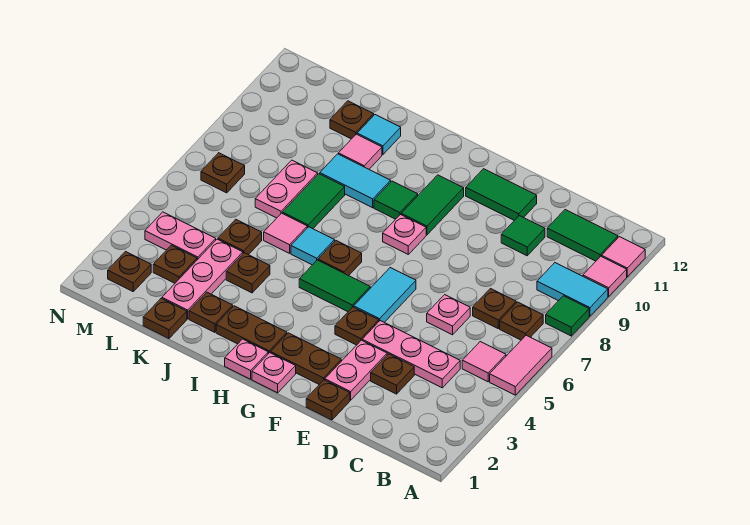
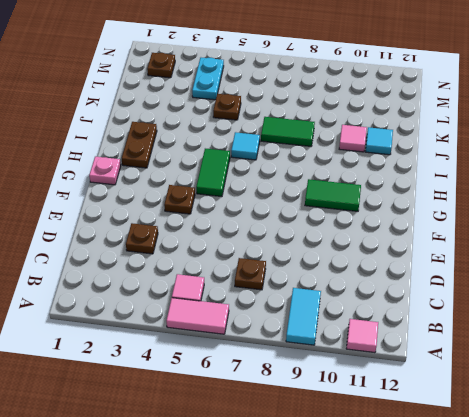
cyan 1x2 plate [192,58,224,100] -> pink 1x2 plate [145,212,216,260]
none -> green 1x1 tile [546,296,589,336]
none -> pink 1x1 tile [583,256,627,296]
none -> brown 1x1 plate [500,302,543,340]
none -> green 1x2 tile [547,210,618,261]

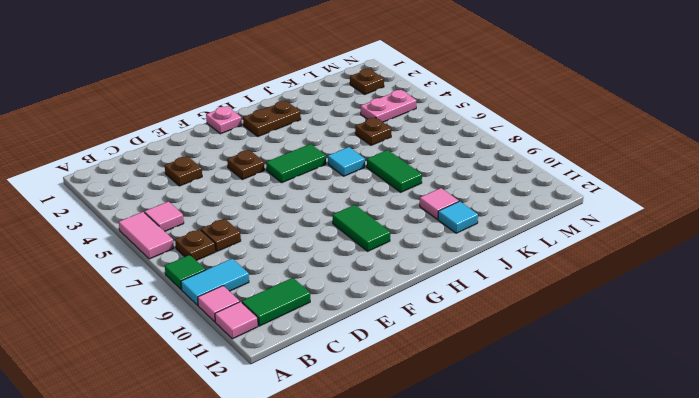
none -> pink 1x3 plate [362,321,460,388]
none -> pink 1x1 plate [427,295,470,335]
none -> green 1x1 tile [501,216,545,256]
none -> brown 1x1 plate [306,380,350,420]

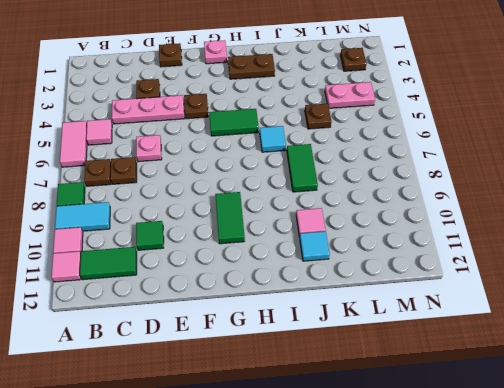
none -> pink 1x2 plate [325,340,387,400]
none -> green 1x2 tile [466,169,537,220]
none -> brown 1x2 plate [271,333,341,384]
none -> cyan 1x2 tile [354,268,416,322]

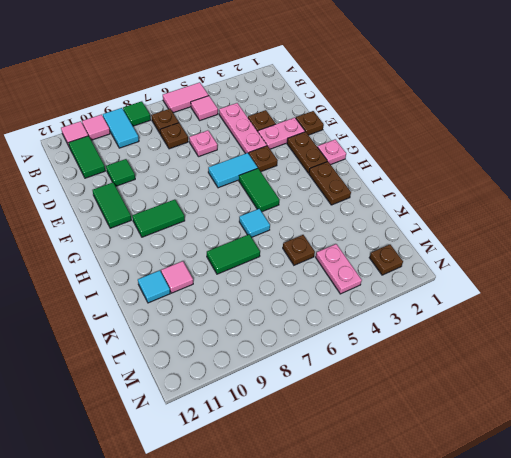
none -> pink 1x1 plate [383,215,426,254]
none -> pink 1x1 plate [225,339,268,379]
none -> brown 1x1 plate [318,241,362,276]
none -> green 1x1 tile [374,181,418,219]

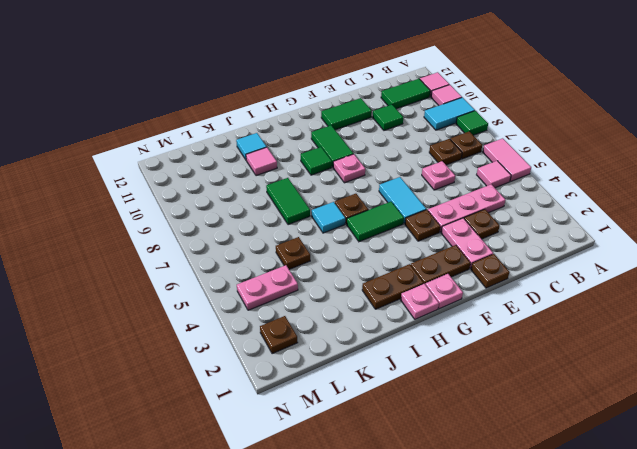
none -> cyan 1x2 tile [320,154,391,208]
none -> brown 1x1 plate [189,292,233,332]
none -> brown 1x1 plate [226,253,270,293]
none -> pink 1x1 tile [264,213,307,253]

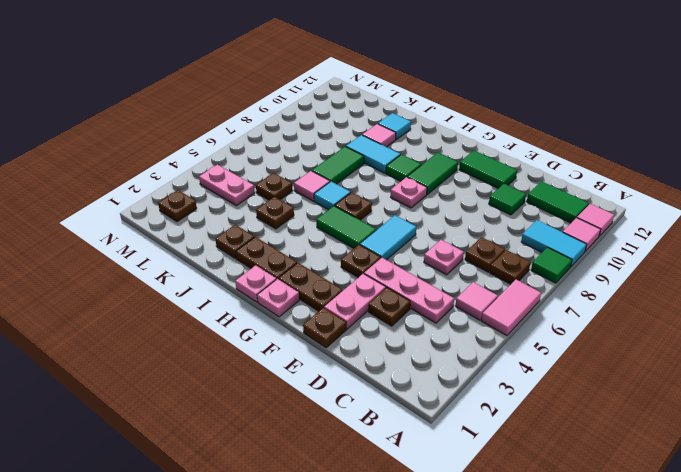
none -> brown 1x1 plate [143,298,187,338]
none -> pink 1x3 plate [162,239,243,319]
none -> pink 1x2 plate [255,160,318,218]
none -> brown 1x1 plate [330,101,374,139]

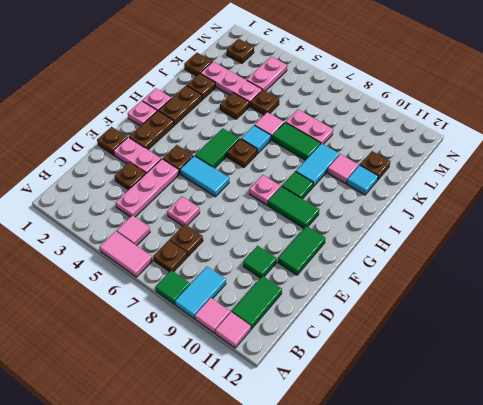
none -> brown 1x1 plate [153,245,197,283]
none -> brown 1x1 plate [201,153,245,193]

